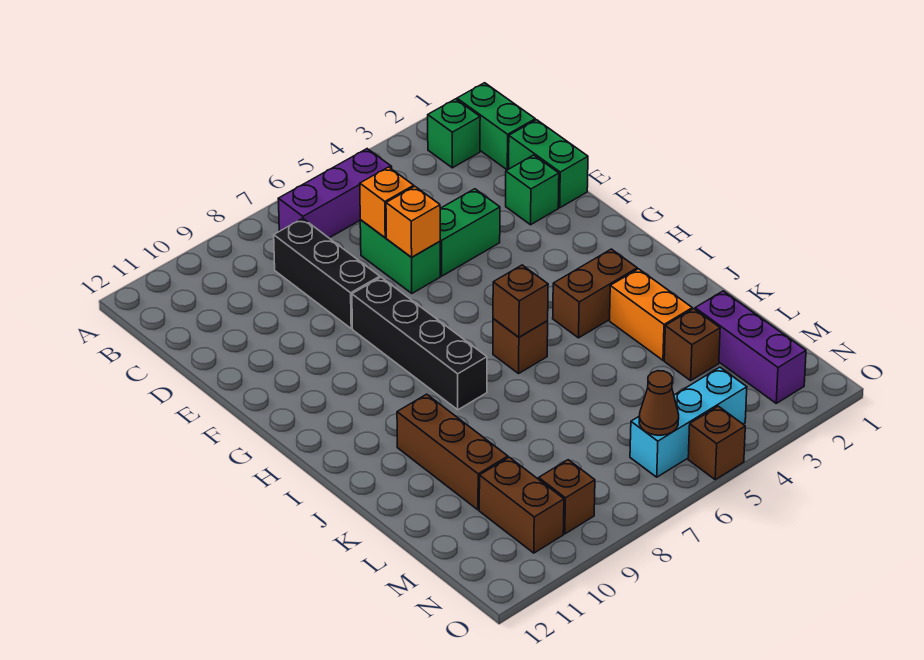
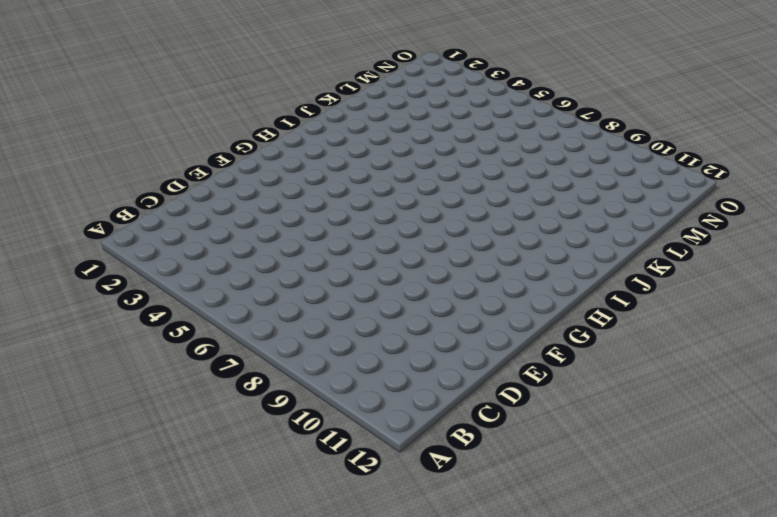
none -> green 1x2 brick [457,83,535,170]
none -> green 1x1 brick [428,99,480,168]
none -> purple 1x3 brick [278,149,392,238]

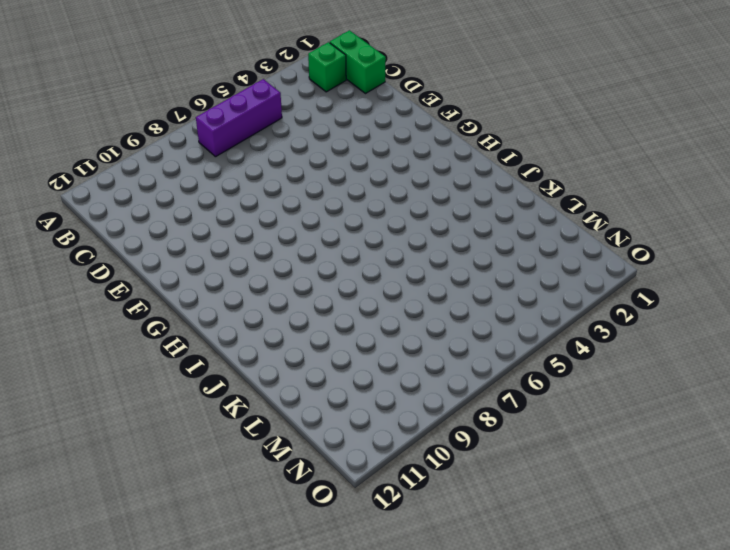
none -> black 1x3 brick [274,218,380,329]
none -> green 1x2 brick [509,120,588,208]
none -> green 1x2 brick [360,220,440,293]

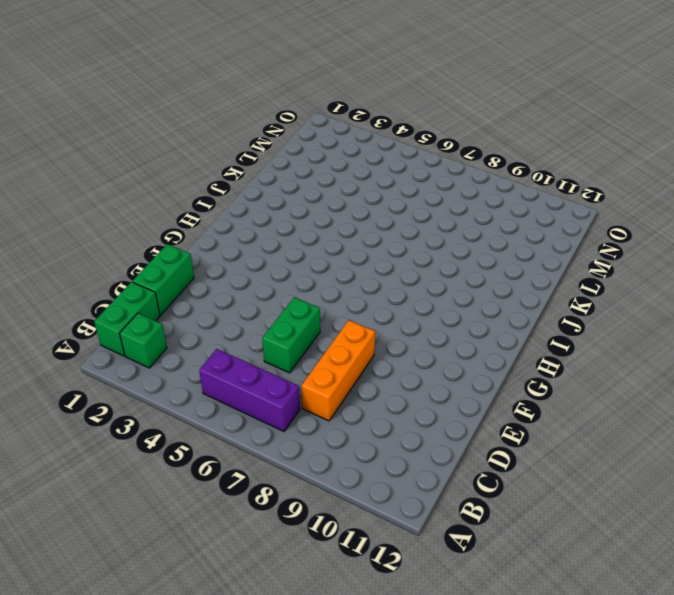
orange 1x3 brick [301,320,375,421] -> black 1x3 brick [274,218,380,329]
none -> green 1x1 brick [506,155,559,225]
none -> green 1x2 brick [440,189,500,276]
none -> black 1x4 brick [352,277,487,410]

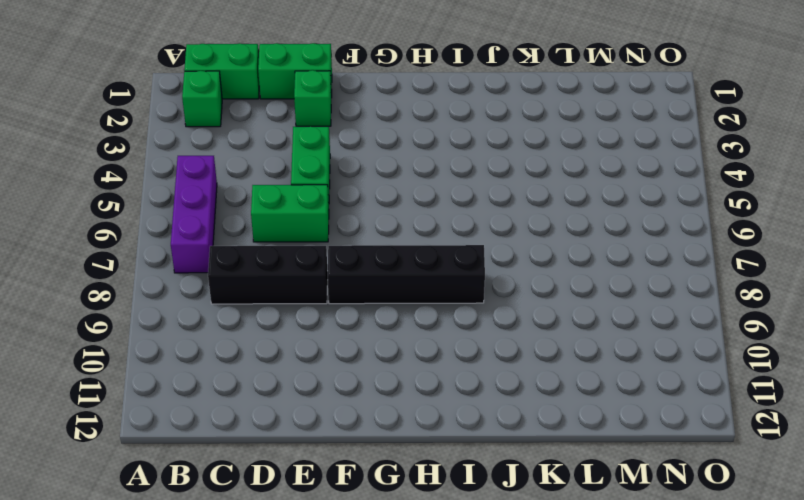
none -> brown 1x2 brick [553,249,637,338]
none -> brown 1x1 brick [493,319,548,373]
none -> orange 1x2 brick [610,269,692,360]

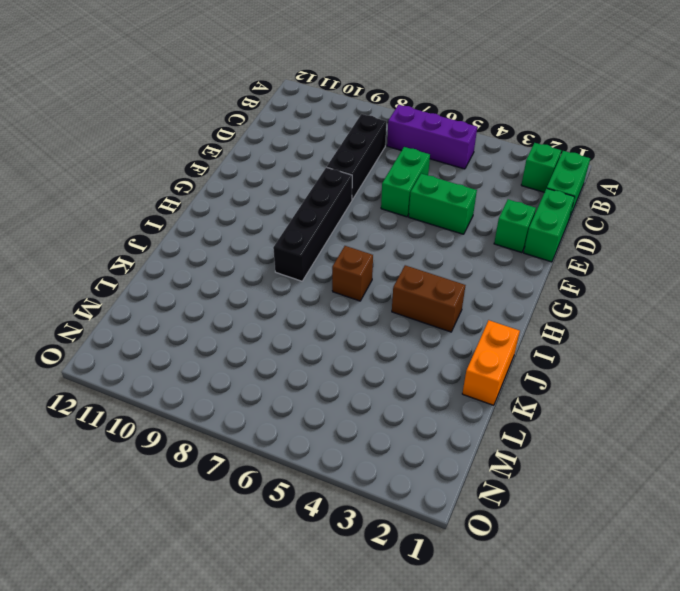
orange 1x2 brick [462,320,520,405] -> orange 1x2 brick moved to [610,269,692,360]
none -> brown 1x3 brick [397,394,508,510]
none -> purple 1x3 brick [695,291,806,403]
none -> brown 1x1 brick [664,309,720,380]

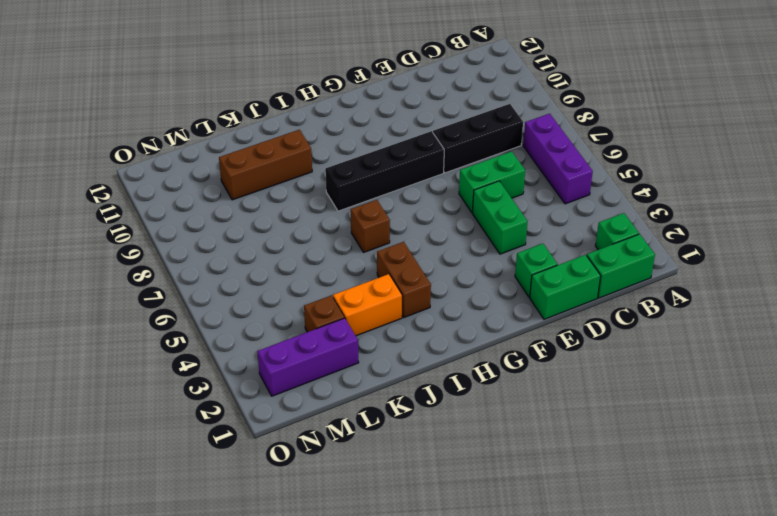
none -> brown 1x2 brick [479,457,564,553]
none -> cyan 1x3 brick [630,367,747,477]
none -> brown 1x1 brick [539,460,595,534]

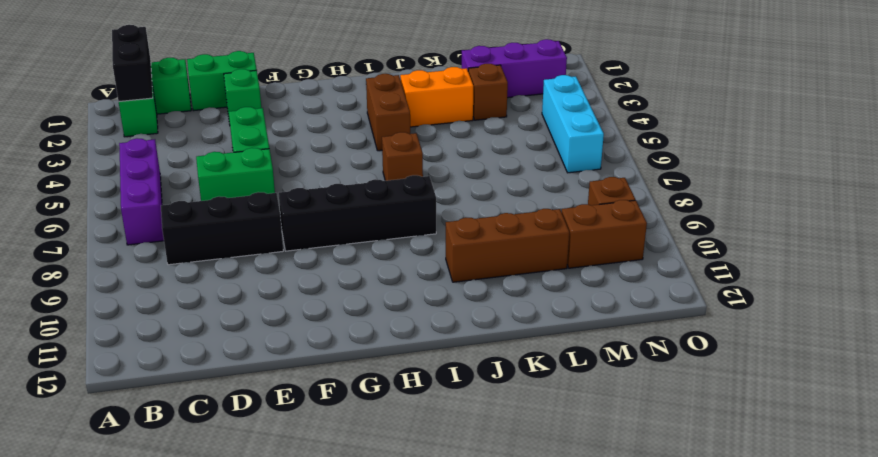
black 1x2 brick [112,25,153,102] -> none
none -> brown 1x1 brick [688,406,745,480]
none -> orange 1x1 brick [360,167,414,238]
none -> orange 1x1 brick [386,186,440,257]

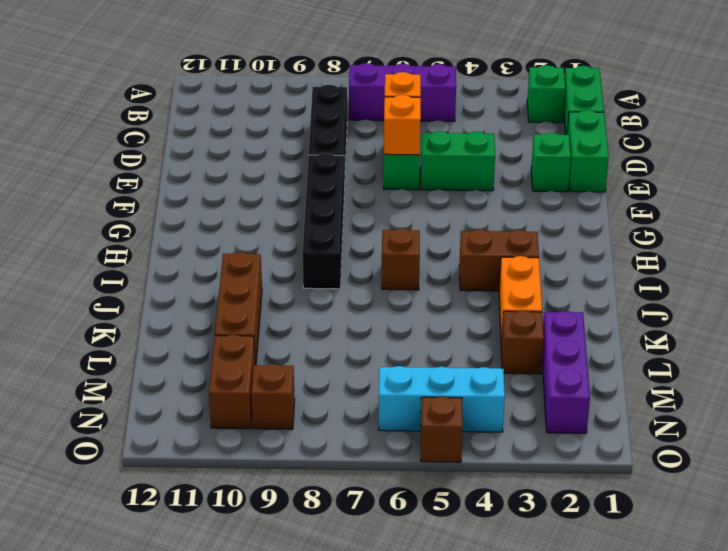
none -> brown 1x1 brick [493,265,548,337]
none -> brown 1x1 cone [639,371,679,435]

